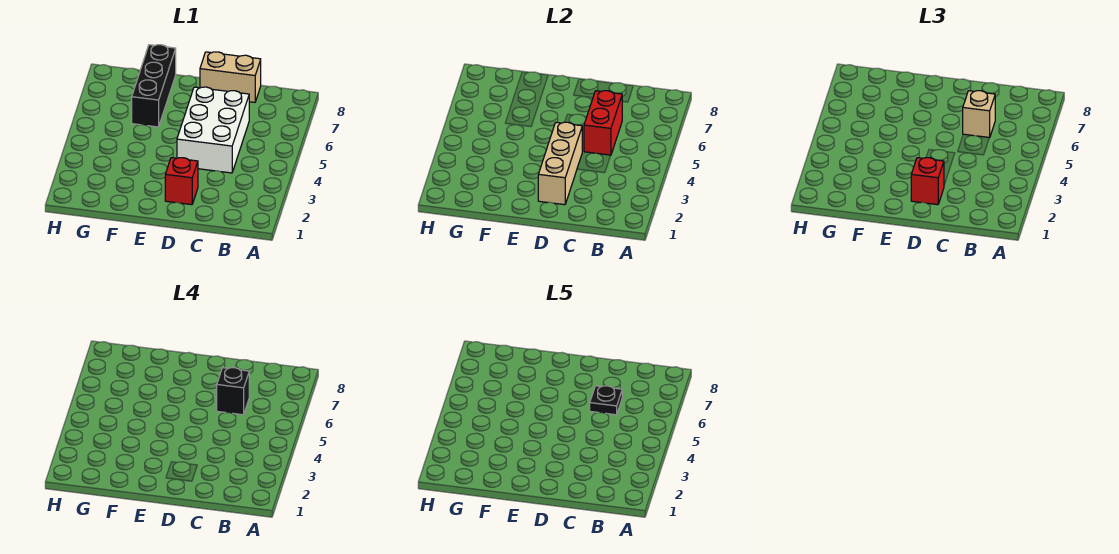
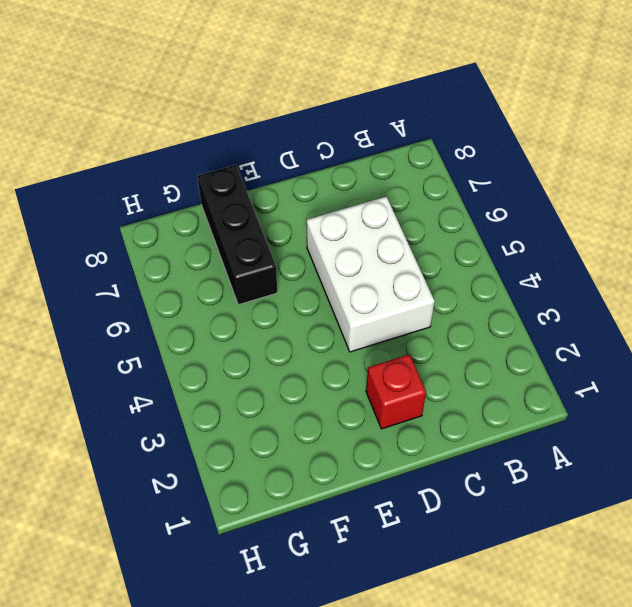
none -> tan 1x2 brick [200,52,261,102]
none -> red 1x2 brick [584,91,623,155]

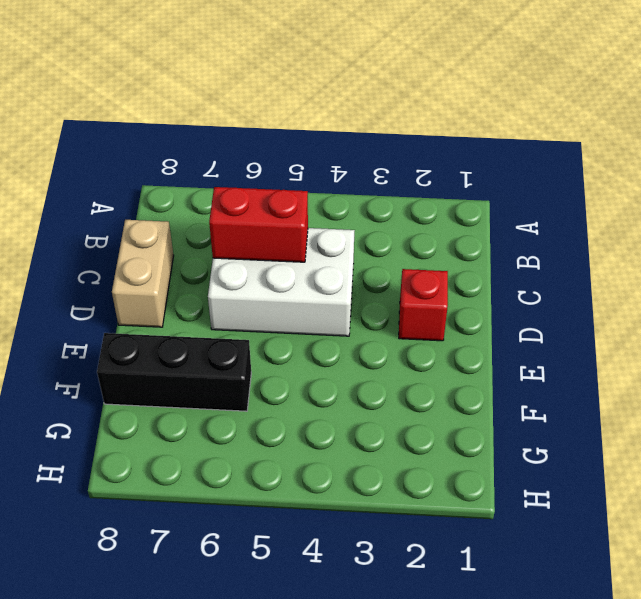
none -> tan 1x3 brick [538,122,582,205]
none -> tan 1x1 brick [963,91,995,138]

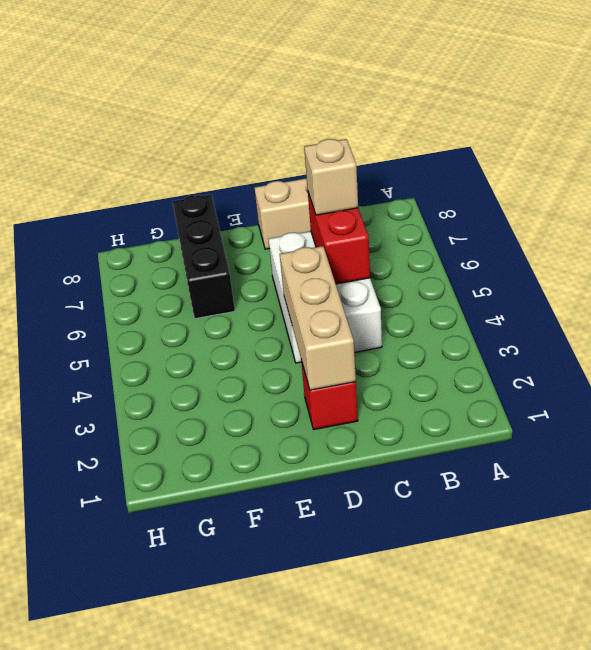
none -> red 1x1 brick [911,158,944,205]
none -> black 1x1 brick [217,368,249,415]

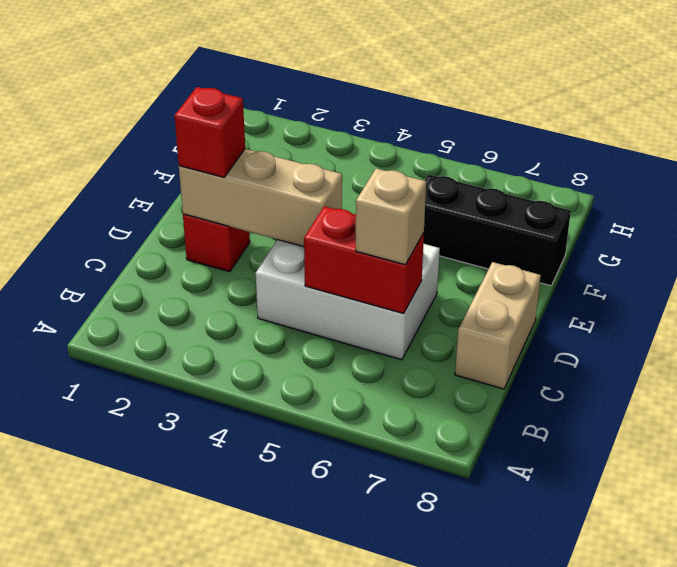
none -> black 1x1 brick [217,368,249,415]
none -> black 1x1 plate [590,386,622,415]

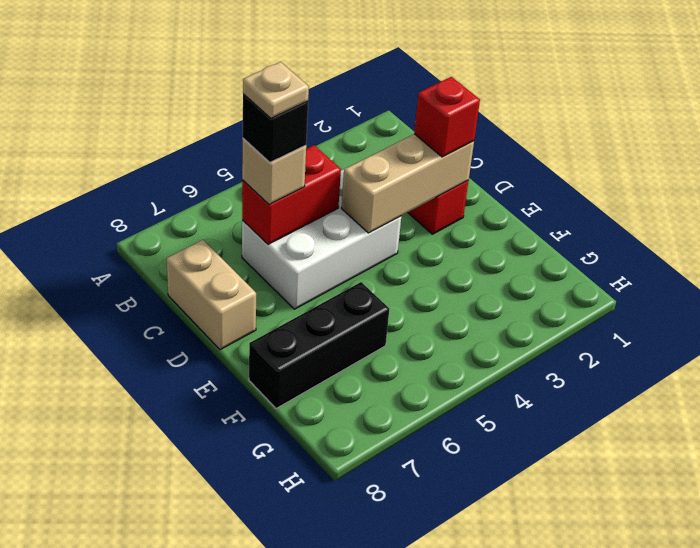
tan 1x1 plate [243,62,309,118] -> black 1x1 plate [590,386,622,415]

